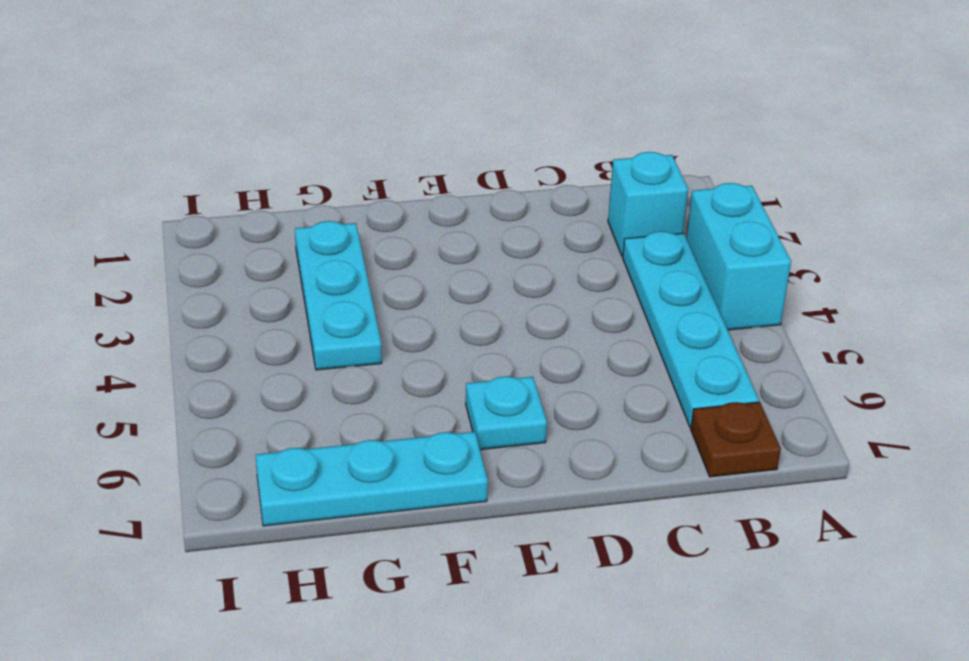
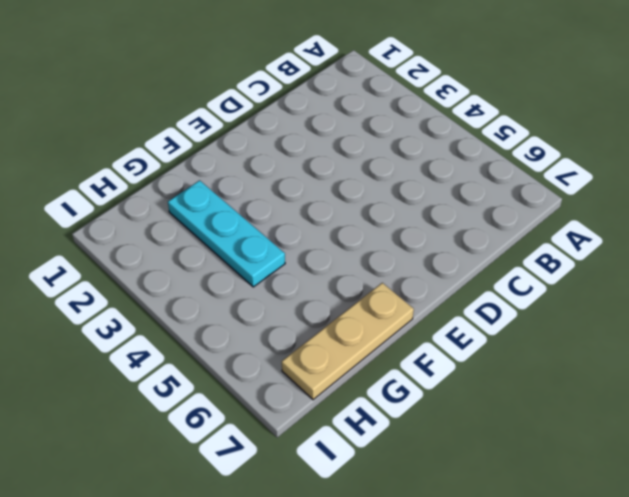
tan 1x3 plate [282,283,414,400] -> cyan 1x3 plate [256,432,488,526]
none -> cyan 1x2 brick [686,183,791,330]
none -> cyan 1x1 brick [608,152,688,257]

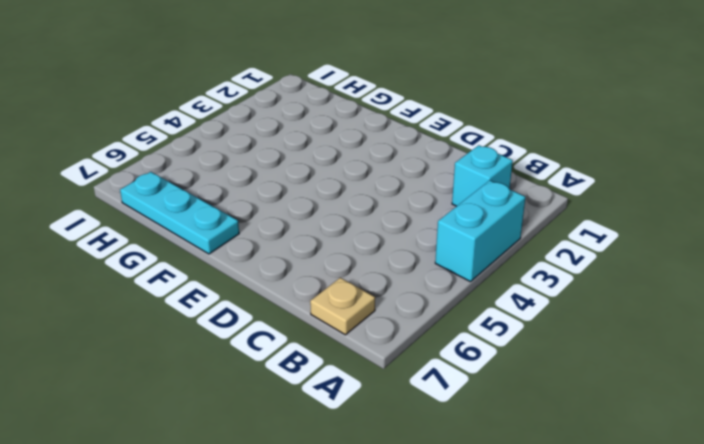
tan 1x1 plate [310,278,375,335] -> brown 1x1 plate [691,402,781,477]
none -> cyan 1x4 plate [623,231,759,427]
none -> cyan 1x1 plate [466,376,547,450]

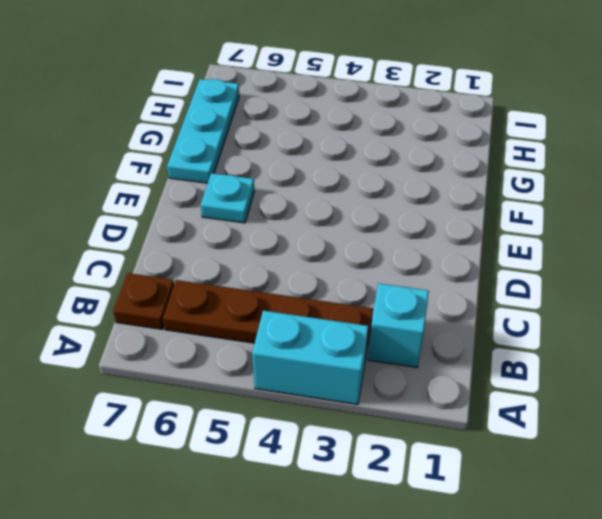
brown 1x4 plate [163,280,373,359] -> cyan 1x4 plate [623,231,759,427]
none -> cyan 1x3 plate [295,221,382,370]

